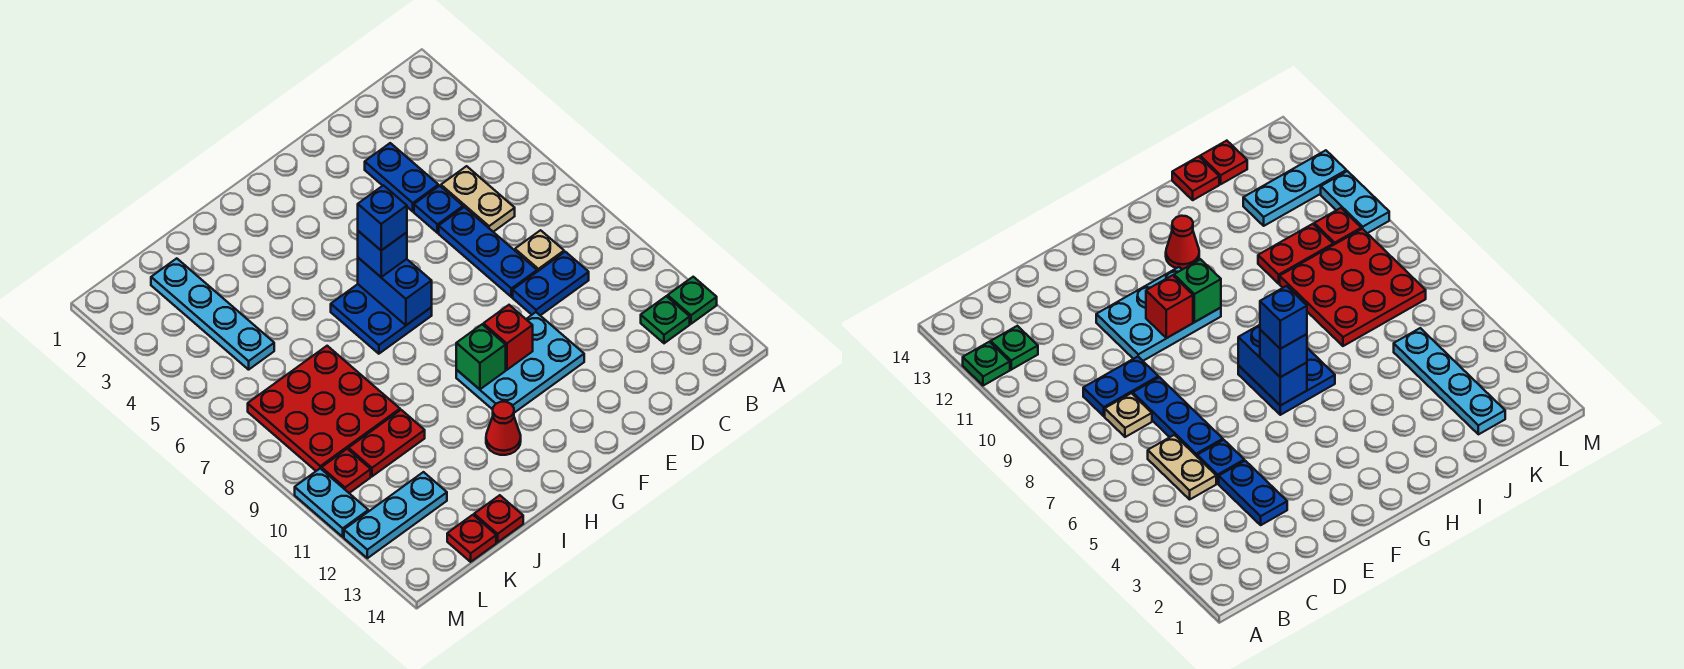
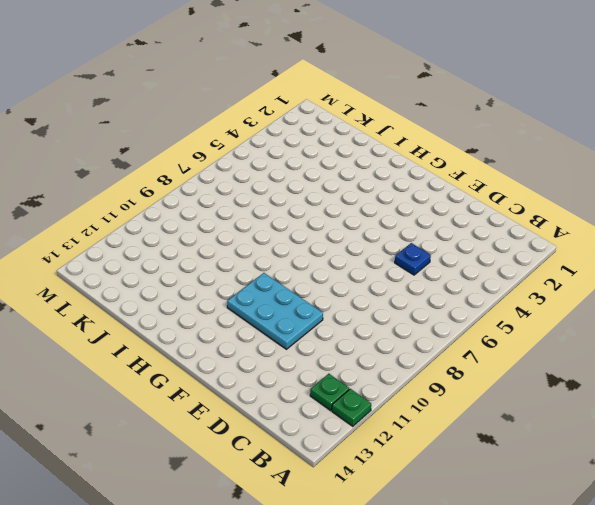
none -> tan 1x2 plate [441,166,515,232]
none -> tan 1x1 plate [515,230,564,272]
none -> blue 1x2 plate [513,252,589,315]

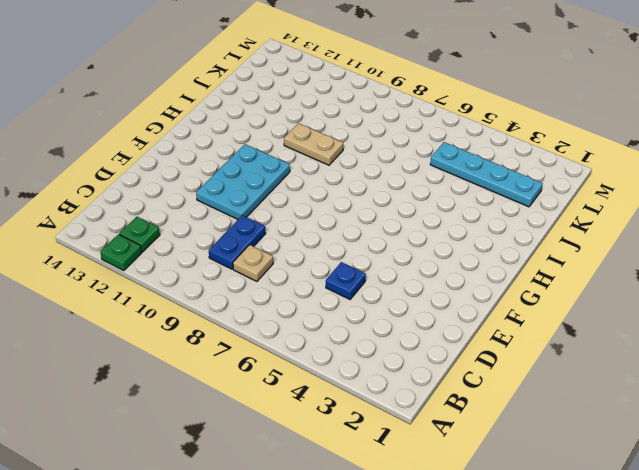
tan 1x2 plate [284,123,343,165] -> tan 1x2 plate moved to [441,166,515,232]
none -> blue 1x2 plate [365,143,438,211]
none -> blue 1x3 plate [439,207,537,297]
none -> blue 2x2 plate [331,284,432,354]

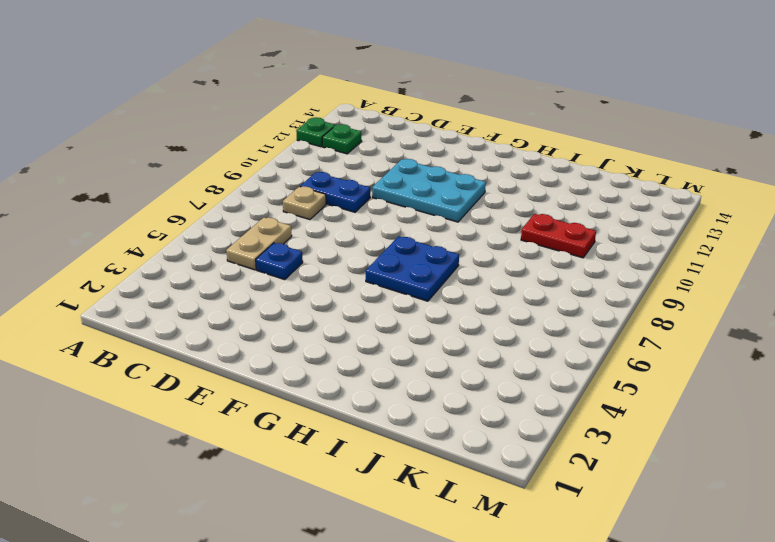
none -> blue 1x2 plate [365,143,438,211]
none -> blue 1x3 plate [439,207,537,297]
none -> red 1x1 cone [486,402,521,455]

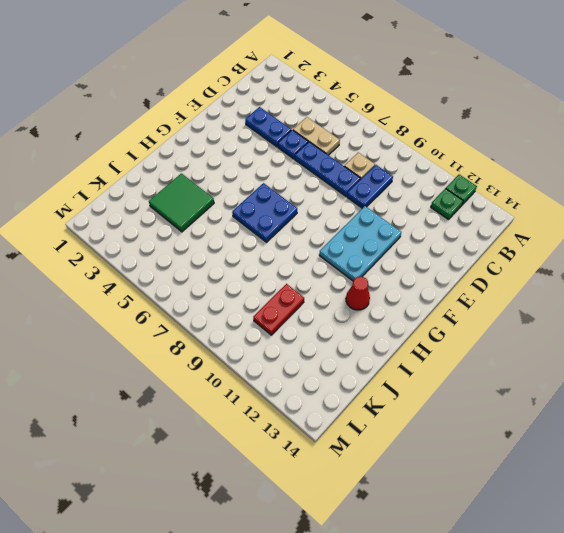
green 2x2 tile [149,173,214,232] -> none
none -> red 3x3 plate [248,346,400,471]
none -> red 1x1 plate [474,495,523,542]
none -> cyan 1x4 plate [151,258,274,370]

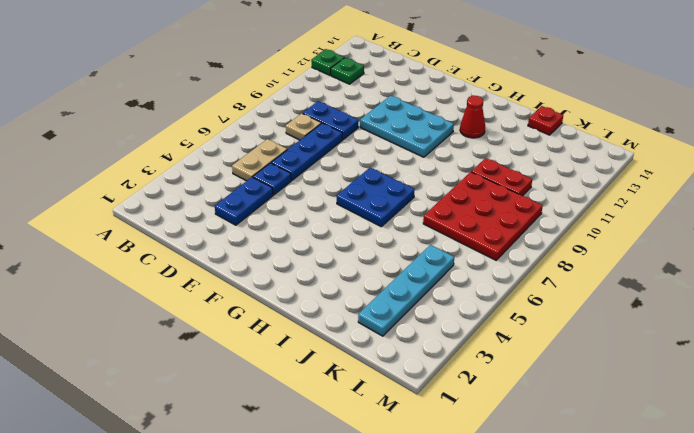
none -> cyan 1x3 plate [344,472,447,558]
none -> red 1x1 plate [447,515,496,562]
none -> red 1x1 plate [322,449,371,493]

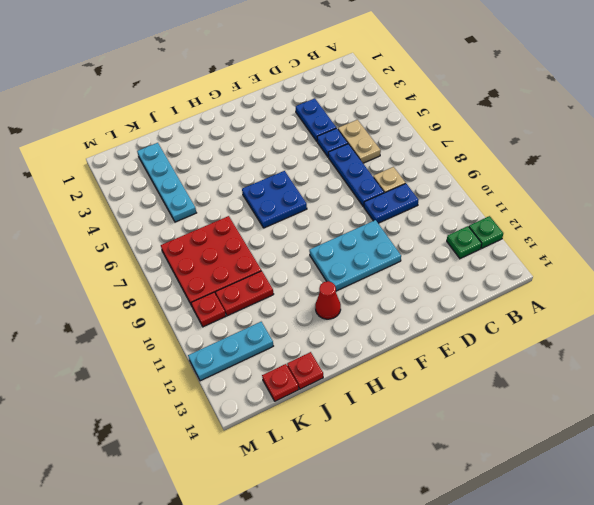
none -> cyan 1x2 plate [295,468,368,537]
none -> red 1x1 brick [483,305,533,370]
none -> blue 1x2 brick [358,258,432,325]

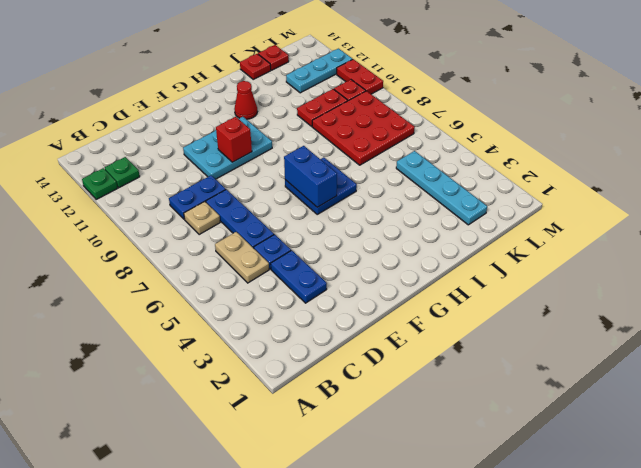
red 1x2 plate [337,59,383,94] -> cyan 1x2 plate [295,468,368,537]
none -> green 1x1 brick [456,325,506,389]
none -> blue 1x1 brick [358,231,407,277]
none -> blue 1x1 brick [358,185,407,250]

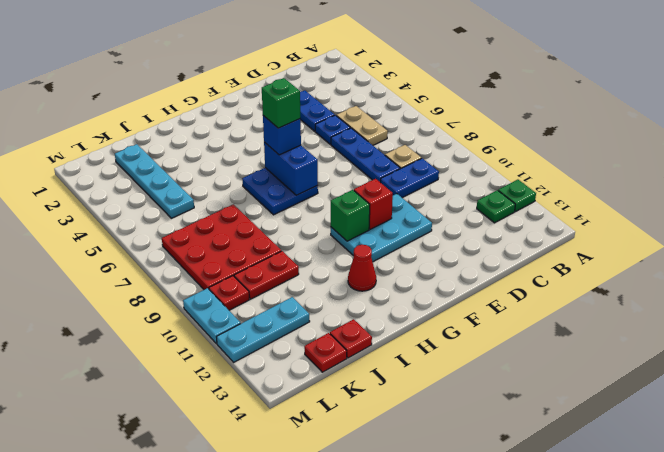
green 1x1 brick [262,78,300,128] -> blue 1x1 brick [358,185,407,250]

